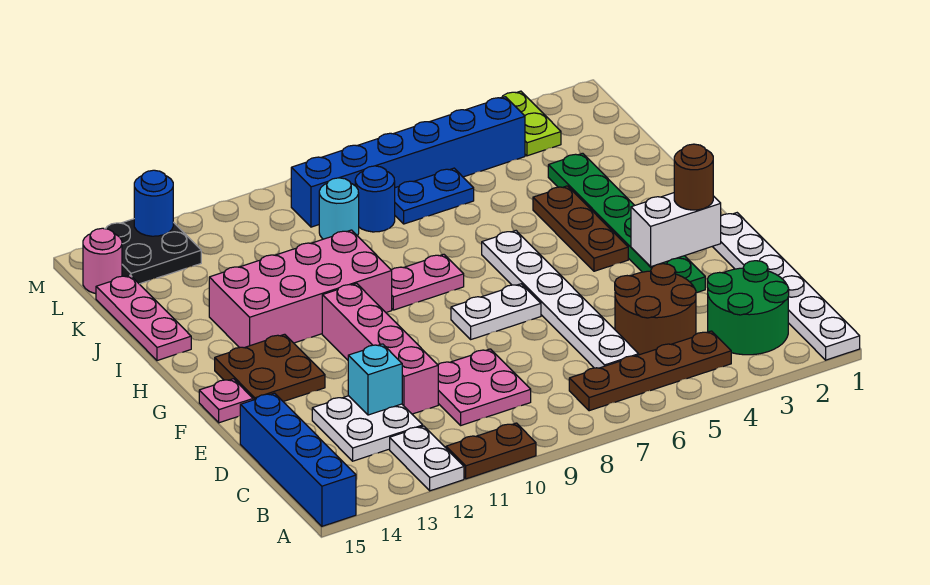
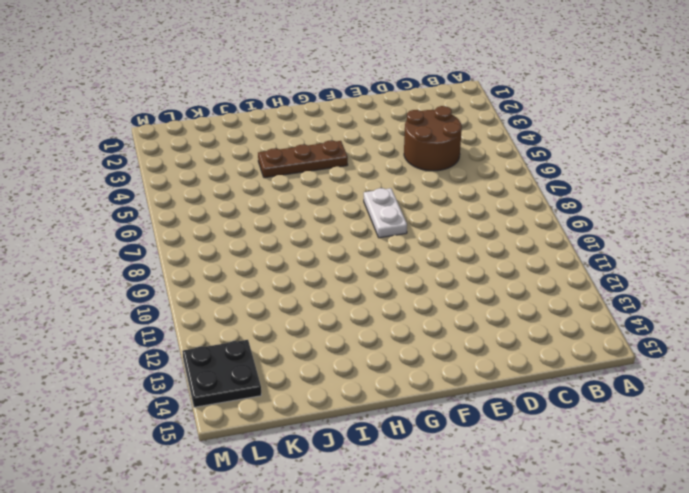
none -> white 1x6 plate [712,213,860,360]
none -> brown 1x2 plate [446,423,536,479]
none -> white 1x2 plate [390,426,464,491]
none -> blue 1x4 brick [240,393,356,526]

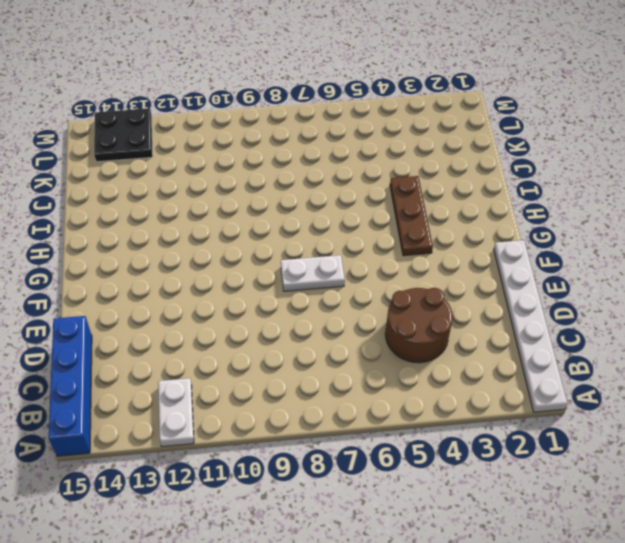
none -> brown 1x2 plate [446,423,536,479]
none -> green 2x2 round brick [707,261,789,355]
none -> brown 1x4 plate [569,331,731,411]
none -> white 1x6 plate [482,231,639,368]

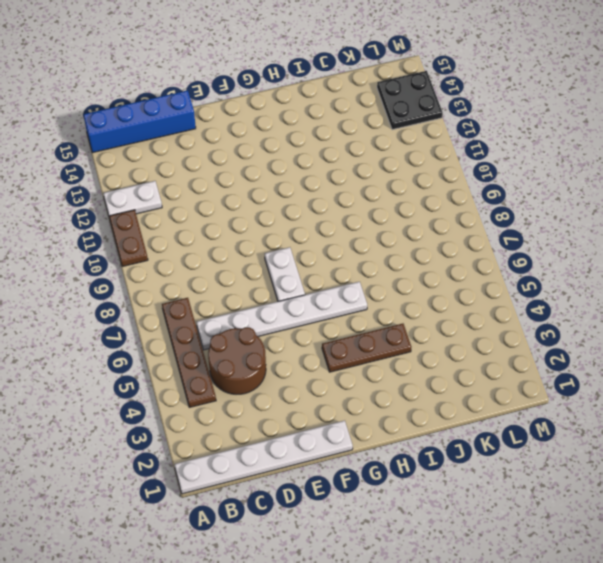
none -> green 2x2 round brick [707,261,789,355]
none -> pink 2x2 plate [438,349,531,425]
none -> white 2x2 plate [312,396,423,461]
none -> pink 1x4 brick [322,283,438,414]

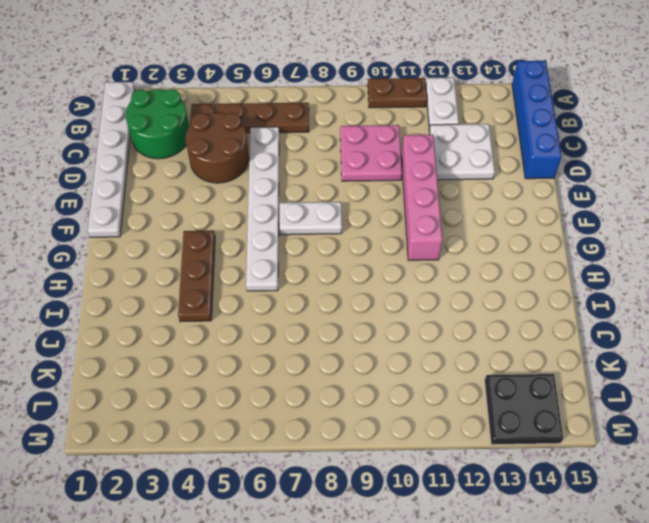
none -> green 1x6 plate [548,153,705,293]
none -> brown 2x2 plate [215,334,325,402]
none -> pink 1x1 plate [199,379,253,423]
none -> pink 1x2 plate [391,254,464,310]

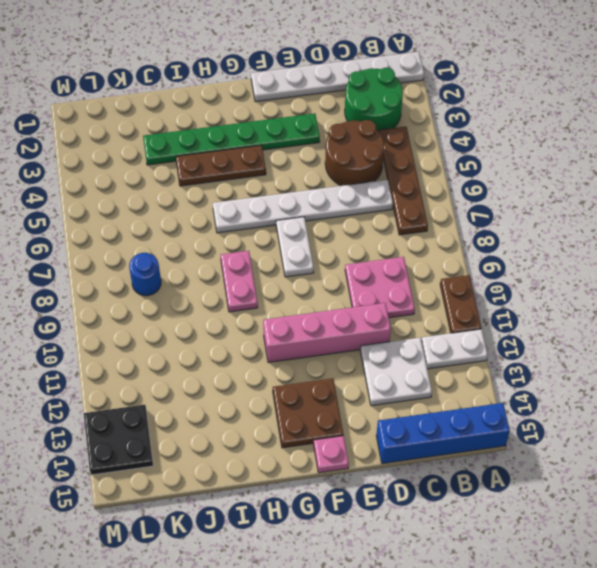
none -> pink 2x4 brick [209,230,392,348]
none -> pink 1x3 plate [96,275,191,361]
none -> blue 1x2 plate [395,168,474,224]
none -> cyan 1x1 round brick [319,178,359,239]

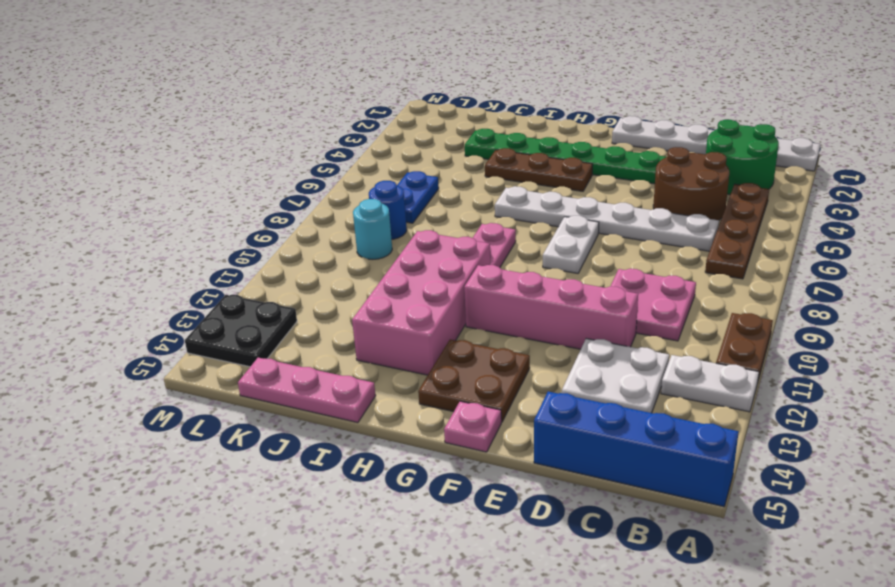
none -> lime 1x2 plate [501,91,561,156]
none -> blue 1x6 brick [291,97,525,227]
none -> pink 1x1 round brick [83,228,122,294]
none -> cyan 1x1 brick [348,344,402,415]

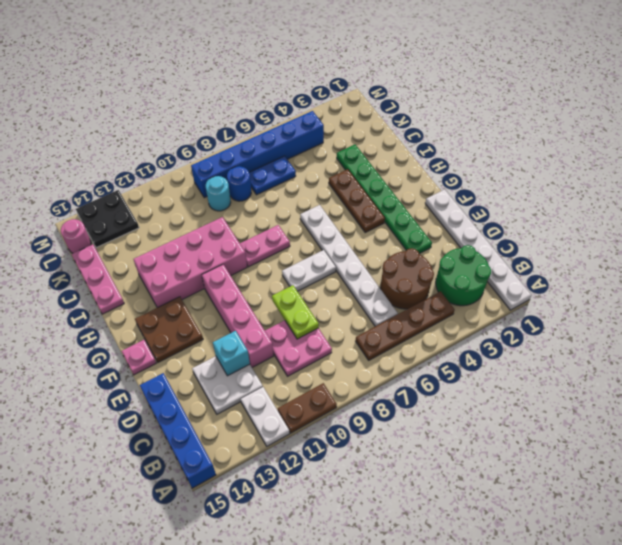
lime 1x2 plate [272,285,319,339] -> lime 1x2 plate moved to [501,91,561,156]
none -> white 1x2 brick [631,193,721,267]
none -> blue 1x1 round brick [134,170,173,236]
none -> brown 1x1 round brick [674,144,713,210]

